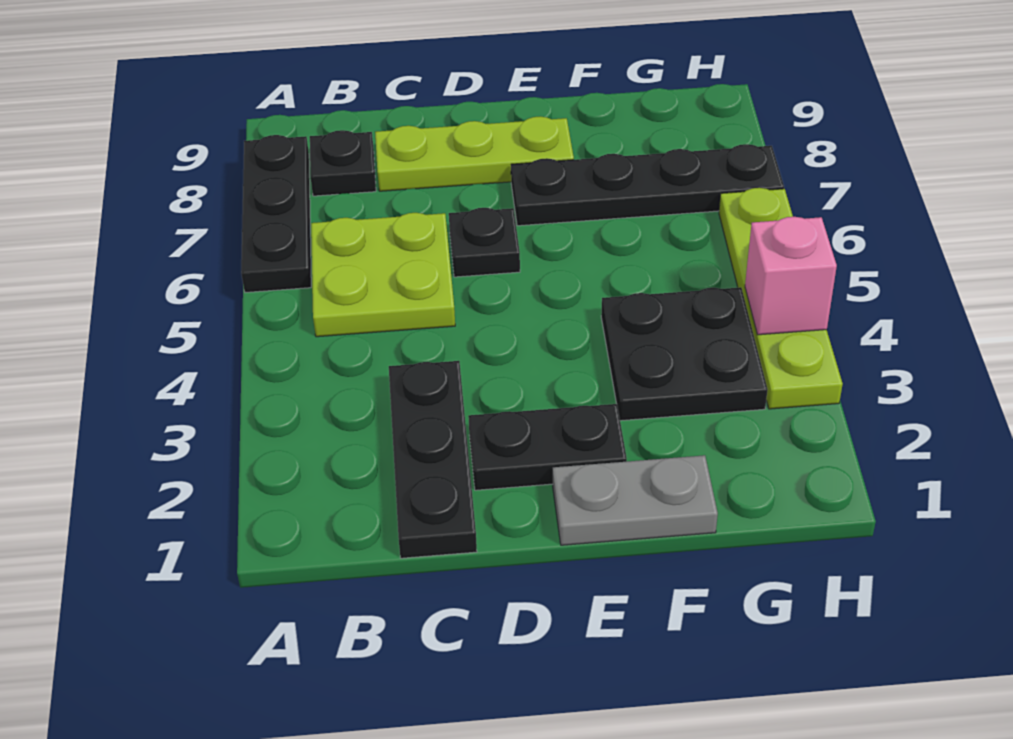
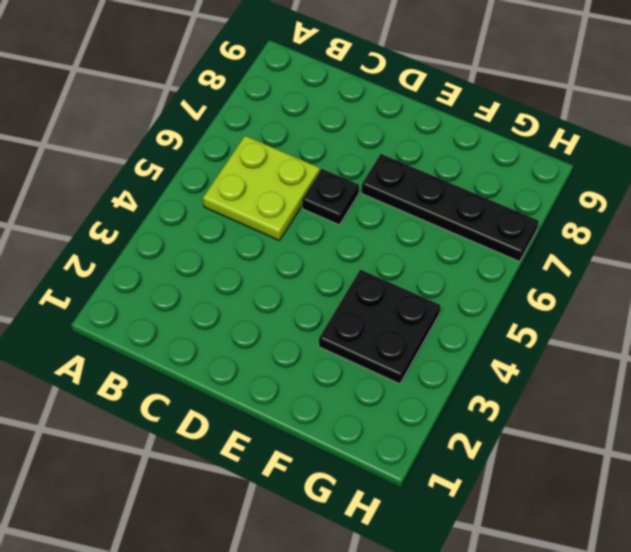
none -> black 1x3 plate [241,135,311,293]
none -> black 1x1 plate [310,130,376,196]
none -> black 1x3 plate [389,361,477,558]

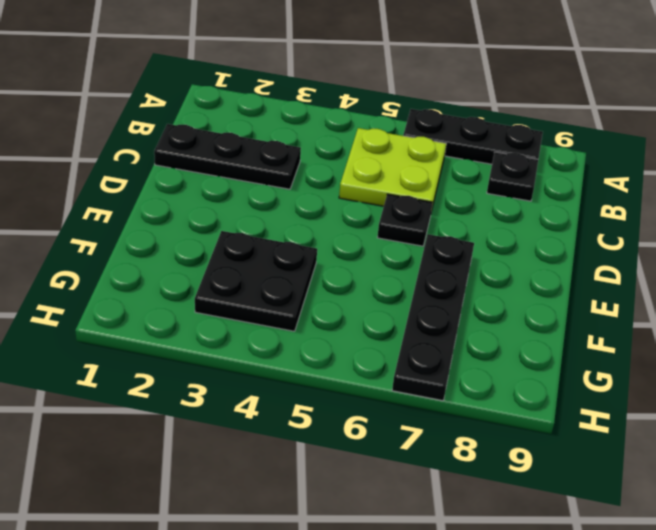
none -> lime 1x3 plate [375,116,574,191]
none -> black 1x2 plate [468,404,627,490]
none -> grey 1x2 plate [553,455,718,545]

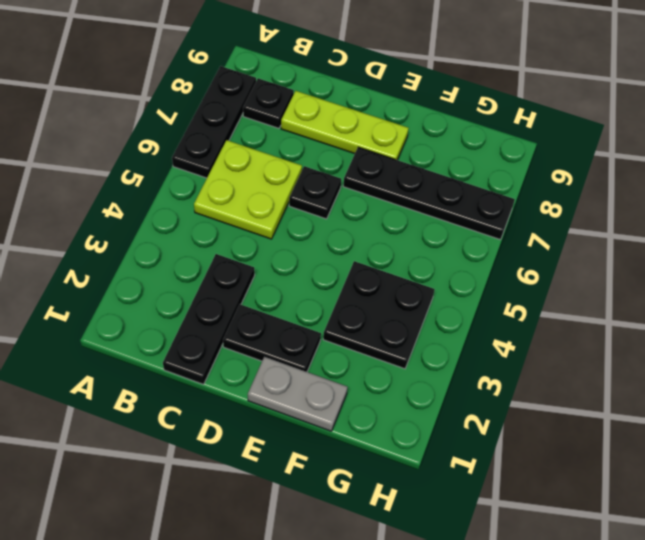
none -> lime 1x4 plate [719,188,843,409]
none -> pink 1x1 brick [745,217,837,335]

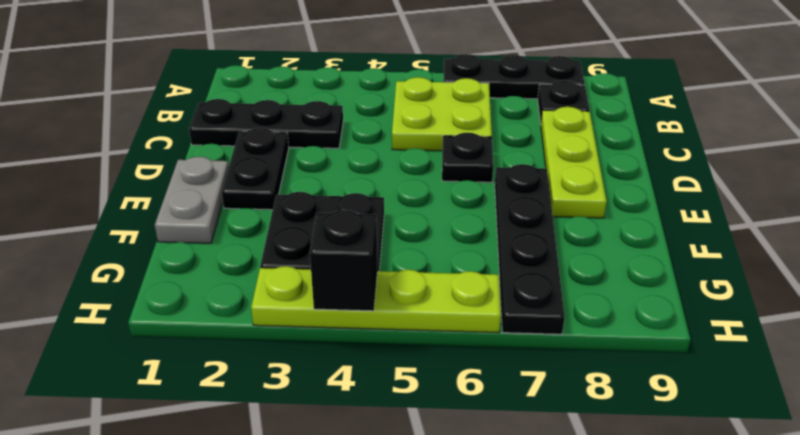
black 1x1 brick [310,210,377,311] -> pink 1x1 brick [745,217,837,335]

